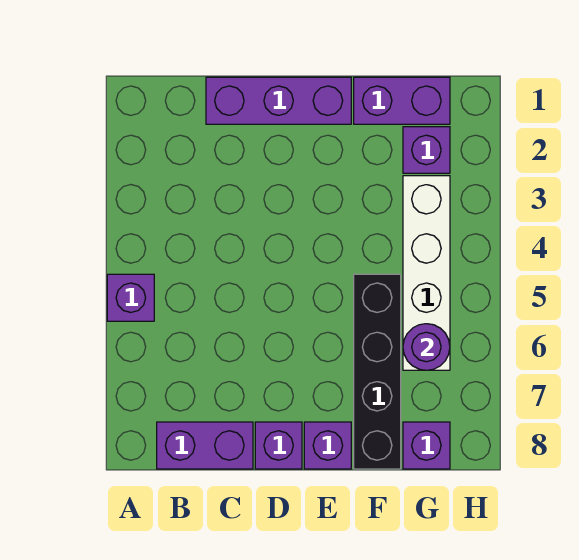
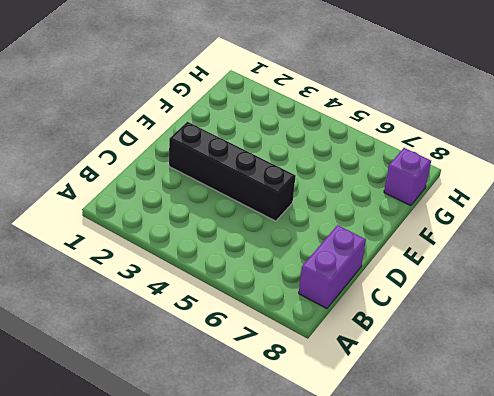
black 1x4 brick [169,122,296,221] -> black 1x4 brick moved to [354,274,401,469]
none -> purple 1x1 brick [107,274,154,321]
none -> purple 1x3 brick [206,77,351,124]

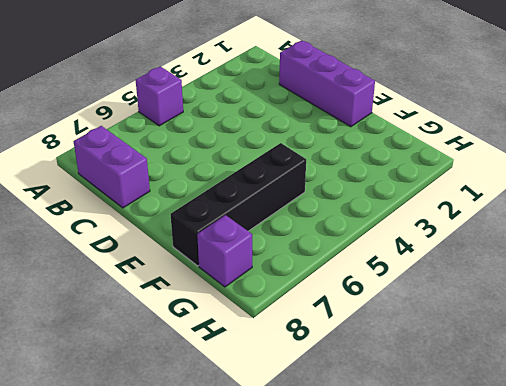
none -> purple 1x1 brick [255,422,302,469]
none -> purple 1x1 brick [304,422,351,469]

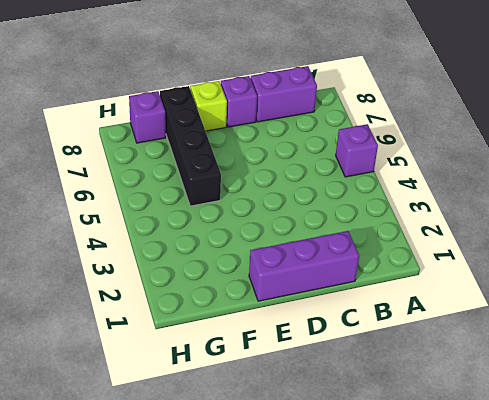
lime 1x1 brick [190,81,227,131] -> purple 1x1 brick [304,422,351,469]
none -> purple 1x2 brick [354,77,450,124]
none -> purple 1x1 brick [403,127,450,173]

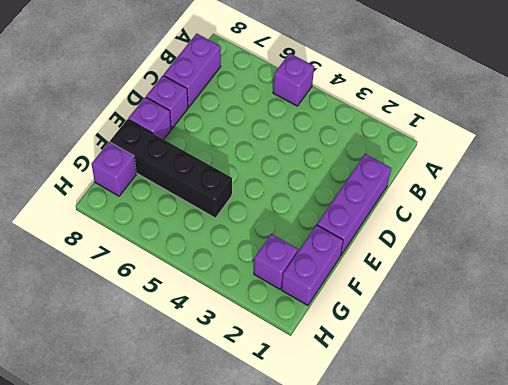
none -> white 1x4 brick [403,176,450,370]
none -> purple 1x1 round brick [403,324,450,370]

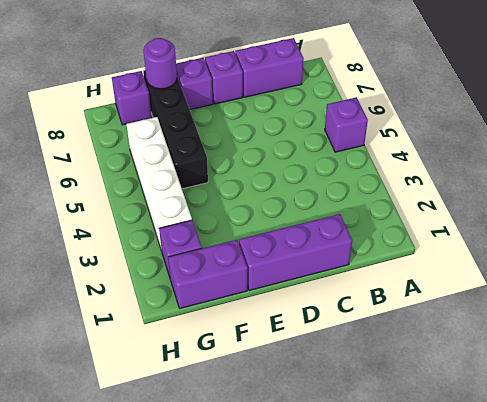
purple 1x1 round brick [143,38,177,89] -> purple 1x1 round brick moved to [403,324,450,370]

